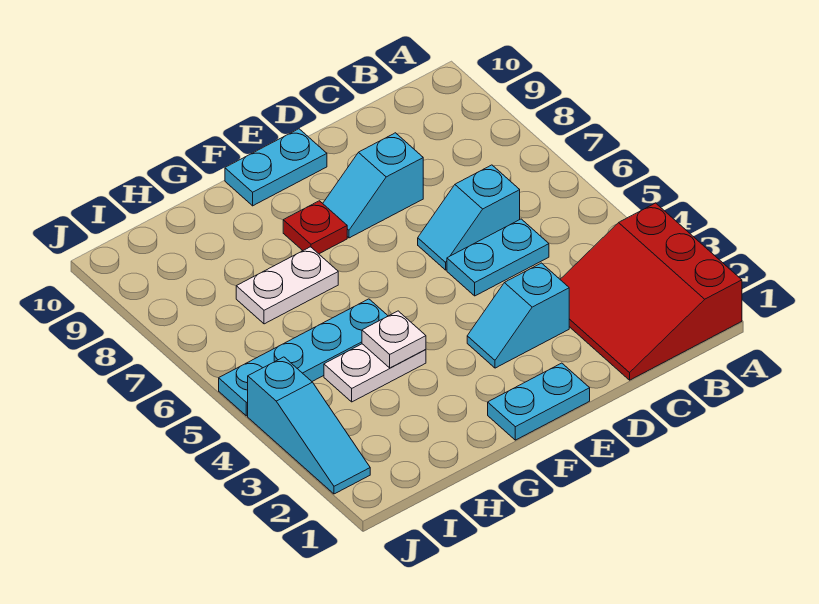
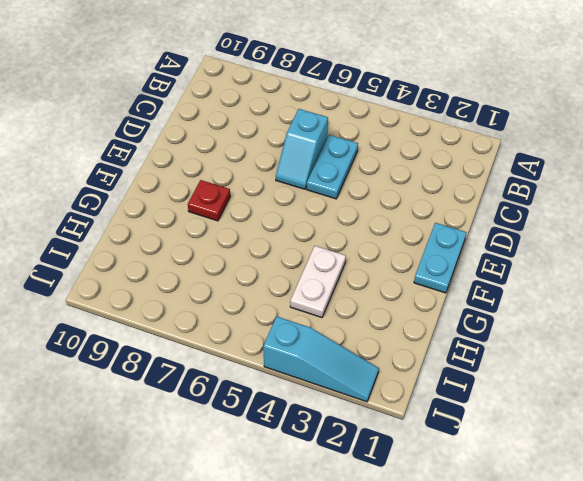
none -> red 3x3 slope [560,203,742,380]
none -> cyan 1x2 slope [467,263,569,368]
none -> cyan 1x2 slope [323,133,423,238]

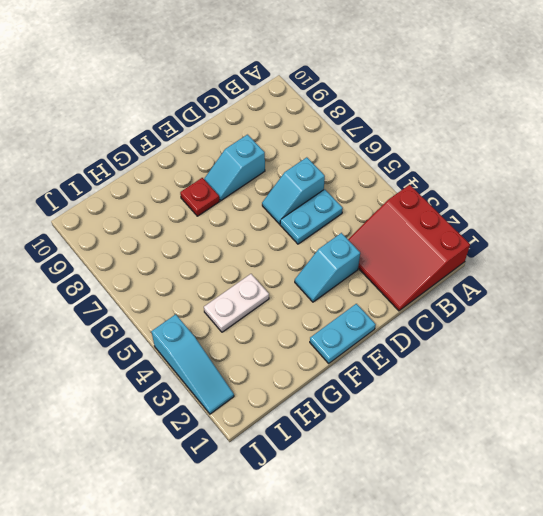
none -> cyan 1x2 plate [225,129,327,206]
none -> cyan 1x4 plate [219,299,388,416]
none -> white 1x2 plate [236,247,338,324]

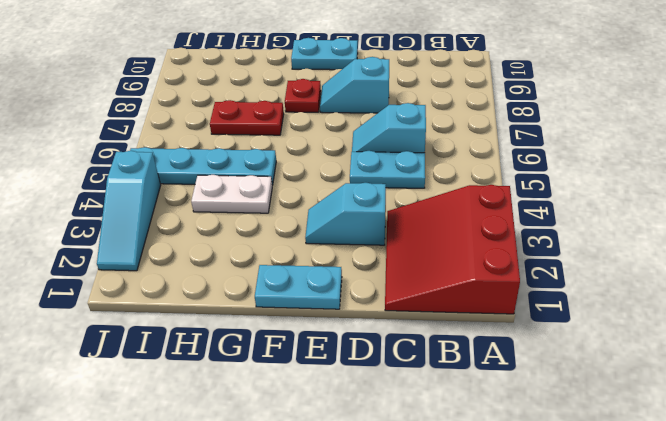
red 1x2 plate [210,100,284,135] -> white 1x2 plate [236,247,338,324]
none -> white 1x1 plate [362,311,426,368]

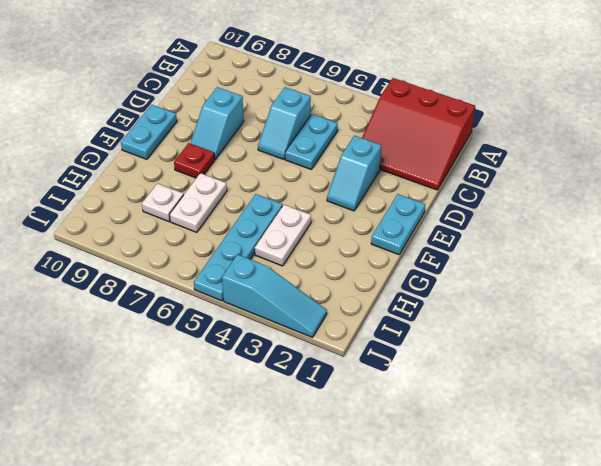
white 1x1 plate [142,183,184,222] -> white 1x1 plate moved to [362,311,426,368]

